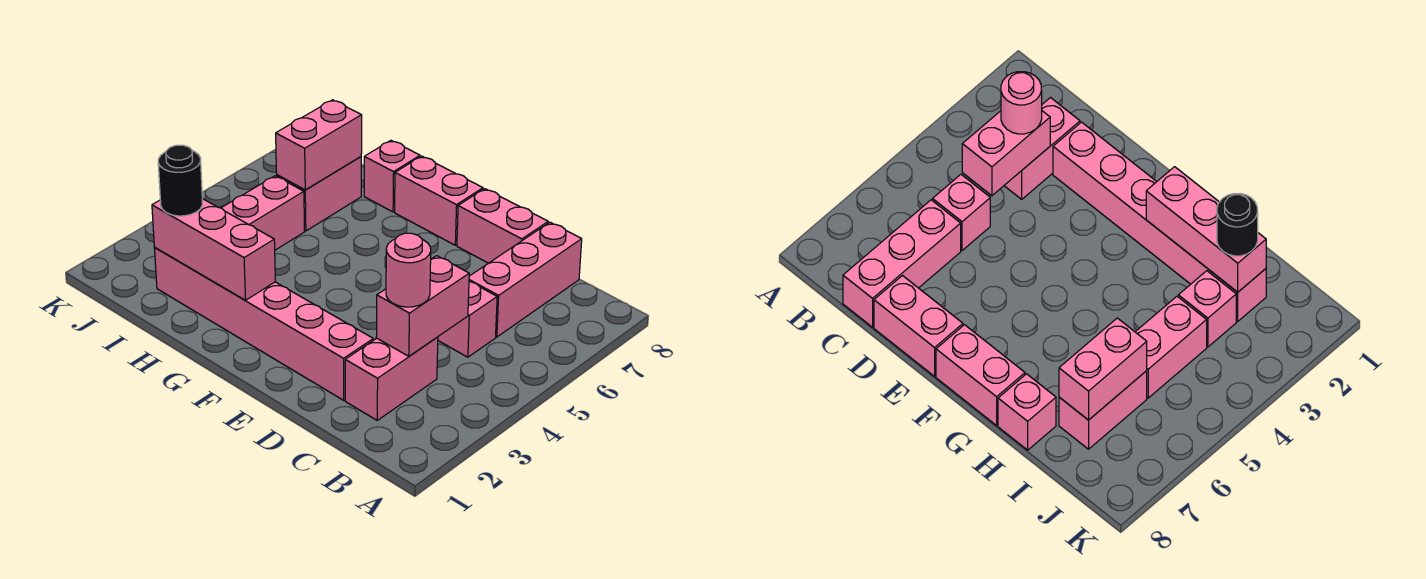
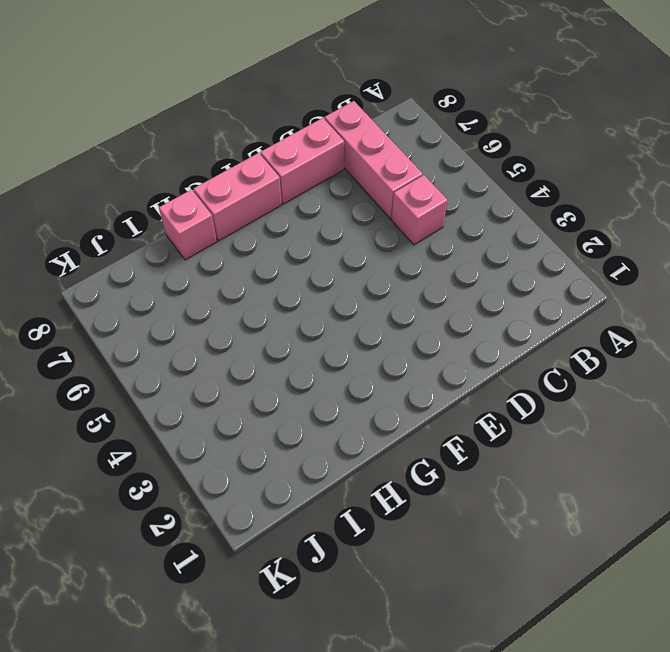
none -> pink 1x2 brick [345,337,438,420]
none -> pink 1x6 brick [155,248,373,400]
none -> pink 1x1 brick [1178,271,1236,347]

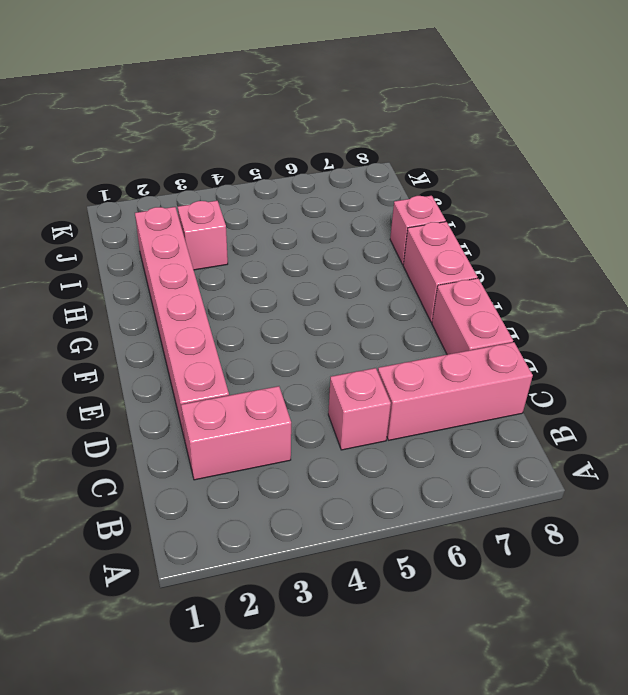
none -> pink 1x2 brick [222,176,305,250]
none -> pink 1x2 brick [277,157,361,231]
none -> pink 1x2 brick [376,256,469,356]

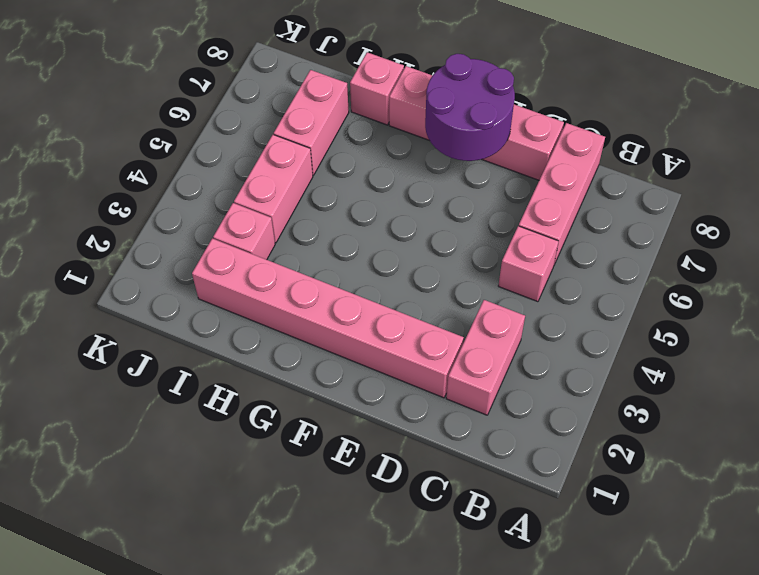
purple 2x2 round brick [425,54,515,161] -> none
none -> pink 1x2 brick [376,256,469,356]
none -> pink 1x3 brick [152,199,275,300]
none -> pink 1x2 brick [276,100,362,190]

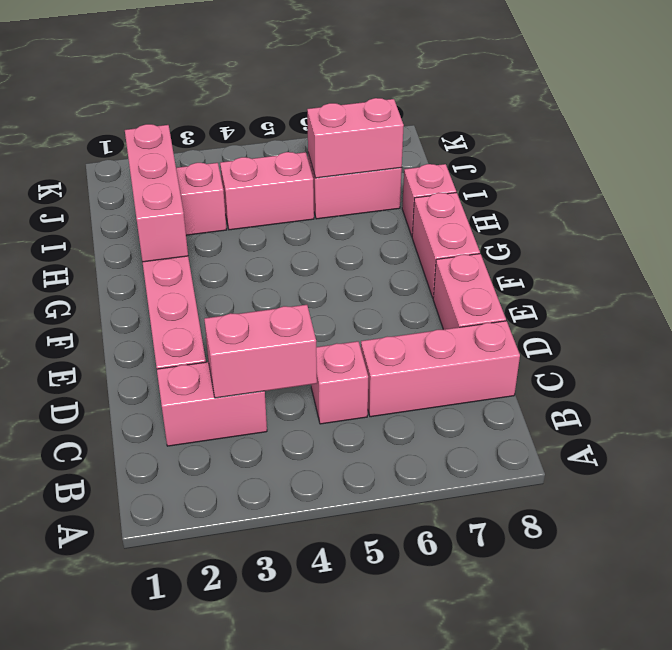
none -> pink 1x1 round brick [386,233,431,307]
none -> black 1x1 round brick [158,145,202,216]

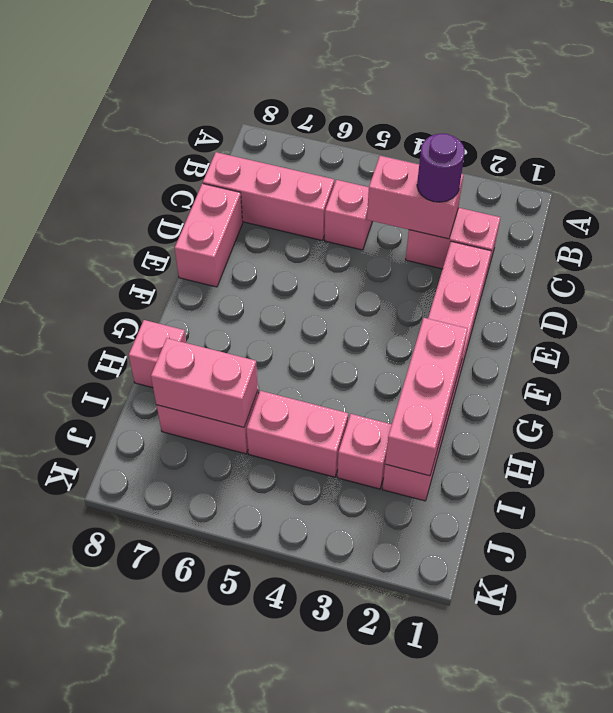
purple 1x1 round brick [417,134,465,202] -> pink 1x1 round brick [386,233,431,307]
none -> pink 1x2 brick [395,156,483,245]
none -> black 1x1 round brick [158,145,202,216]

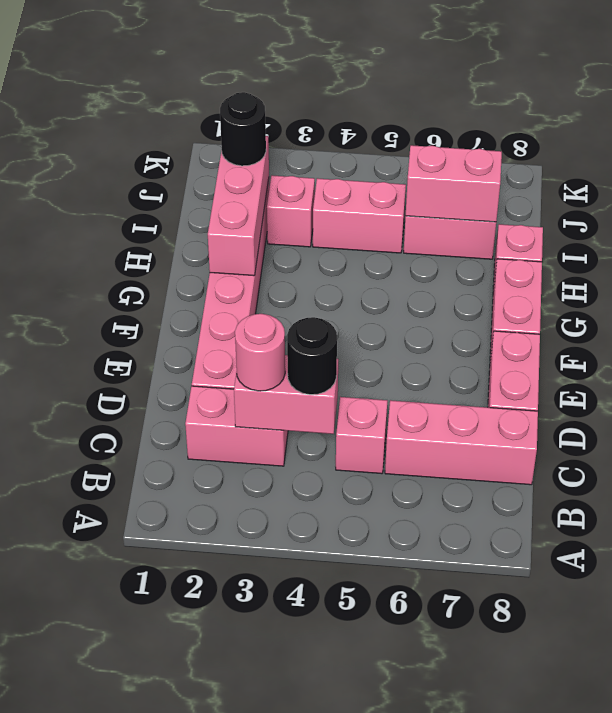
black 1x1 round brick [287,317,337,395] -> none

